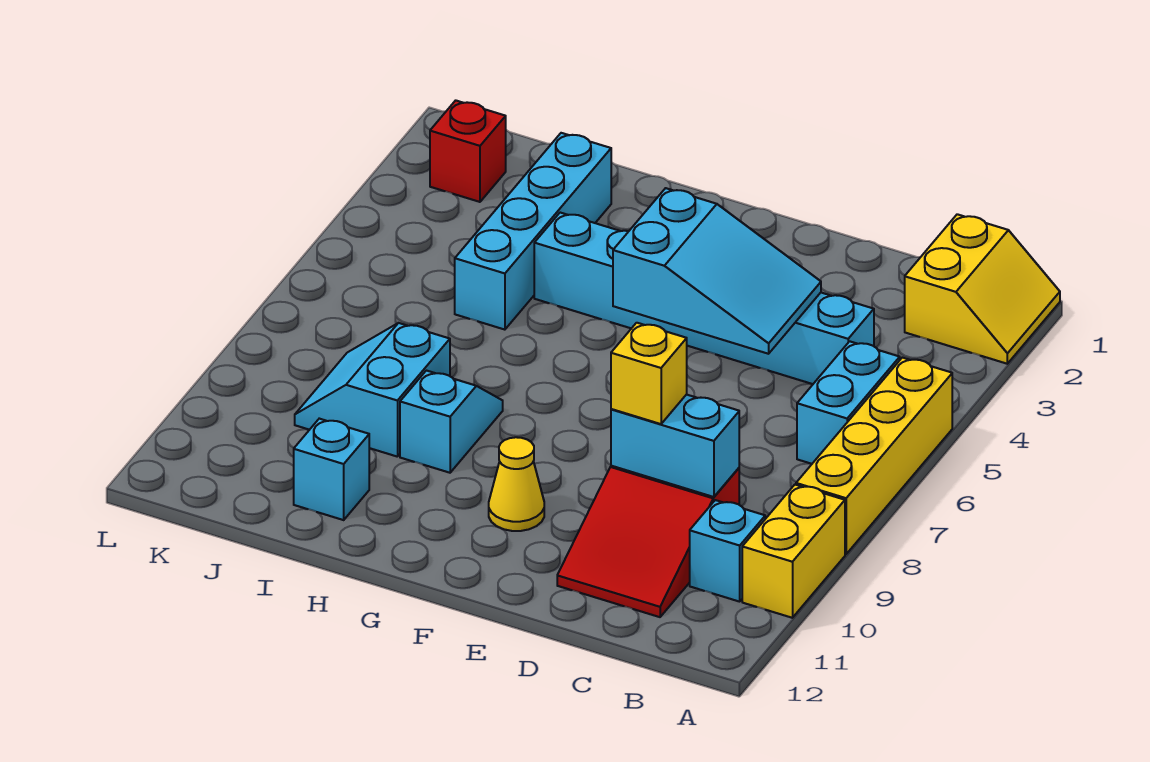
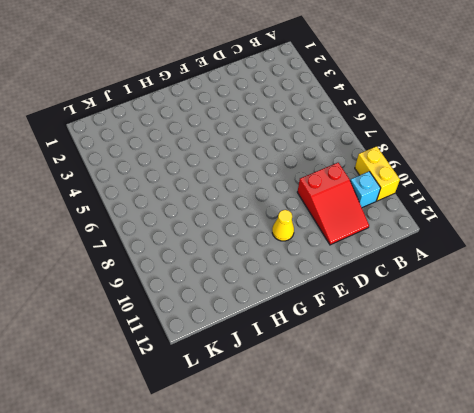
none -> yellow 2x2 slope [905,214,1060,364]
none -> yellow 1x4 brick [796,358,952,554]
none -> cyan 1x2 brick [797,341,900,464]

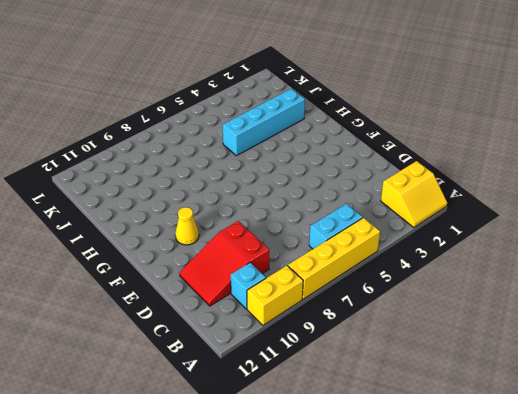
none -> cyan 1x6 brick [534,213,874,384]
none -> cyan 1x2 slope [400,371,503,473]
none -> cyan 2x2 slope [295,323,450,457]

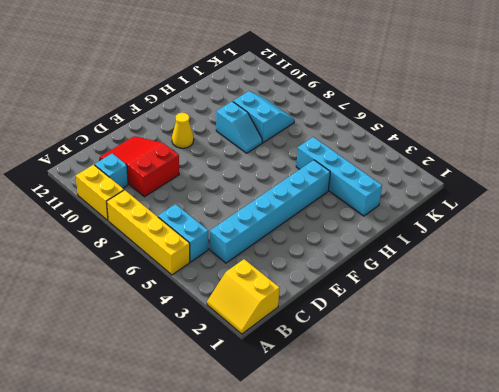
none -> cyan 1x1 brick [294,419,369,520]
none -> red 1x1 brick [430,100,506,202]
none -> cyan 1x2 brick [611,395,739,497]

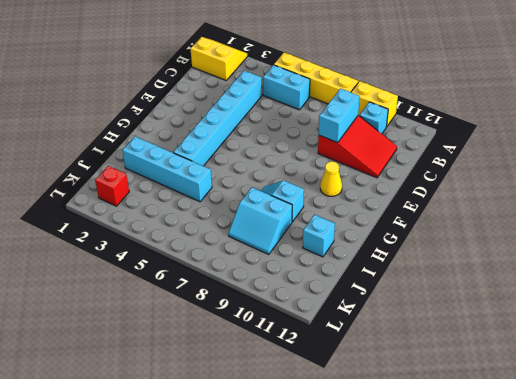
none -> cyan 2x3 slope [613,188,821,354]
none -> yellow 1x1 brick [611,323,687,424]

